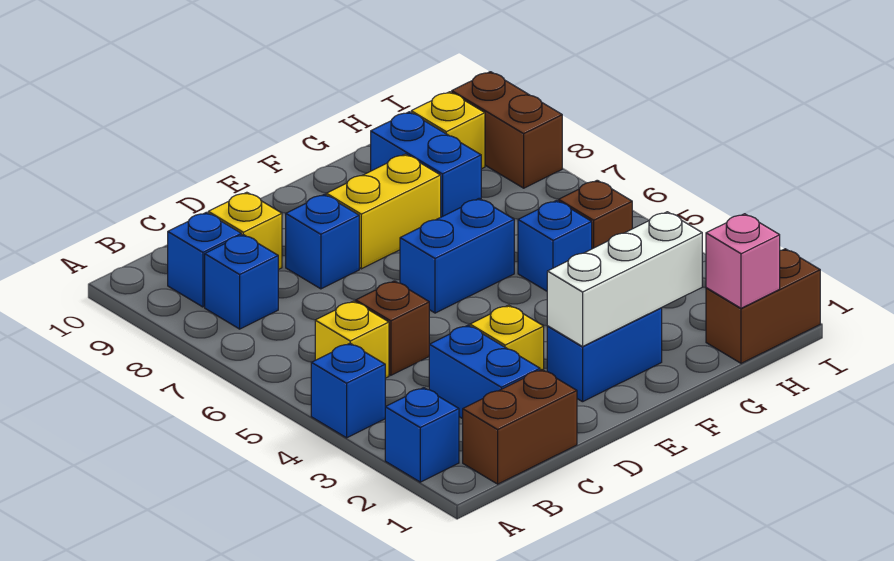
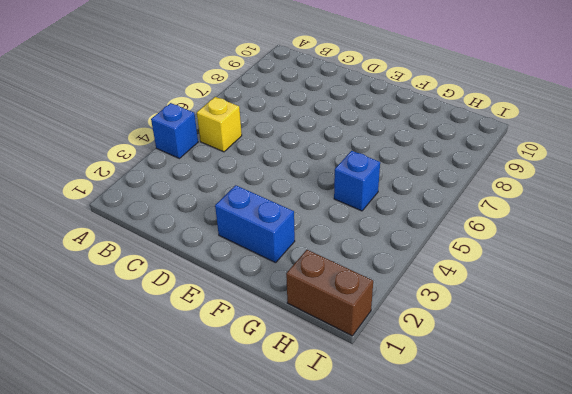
none -> blue 1x1 brick [385,388,459,482]
none -> brown 1x2 brick [463,370,577,484]
none -> blue 1x1 brick [205,235,278,329]

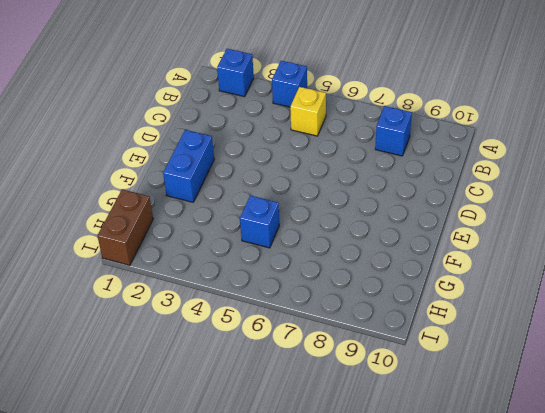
none -> brown 1x2 brick [463,370,577,484]
none -> blue 1x1 brick [168,212,241,307]
none -> blue 1x2 brick [429,325,540,419]

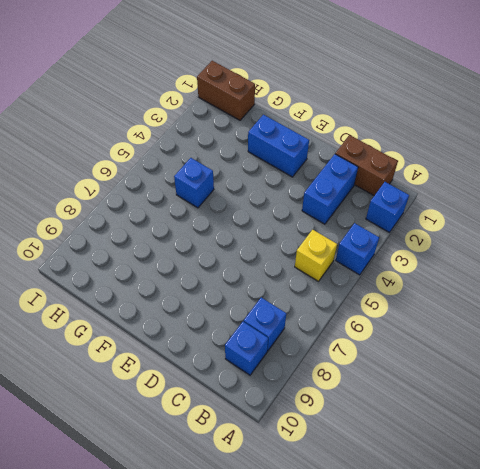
none -> brown 1x1 brick [356,281,429,375]
none -> yellow 1x1 brick [208,192,282,270]
none -> yellow 1x1 brick [470,305,544,370]

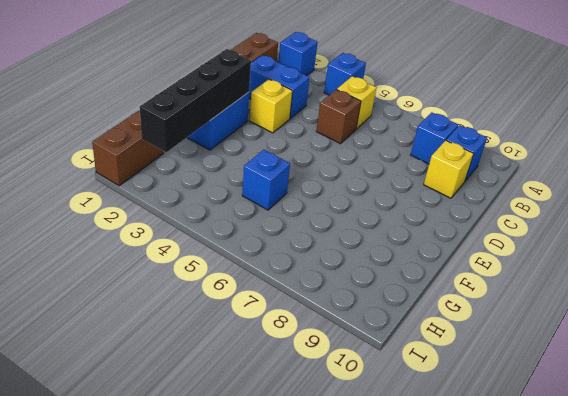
black 1x4 brick [140,49,251,152] -> white 1x3 brick [547,212,702,346]
none -> blue 1x1 brick [286,194,359,289]
none -> blue 1x2 brick [400,198,514,313]
none -> yellow 1x2 brick [326,154,441,269]

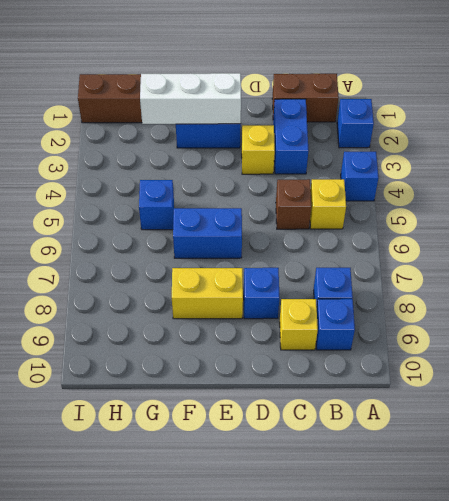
none -> blue 1x2 brick [371,112,481,217]
none -> brown 1x1 brick [559,180,632,249]
none -> yellow 1x1 brick [411,92,485,169]

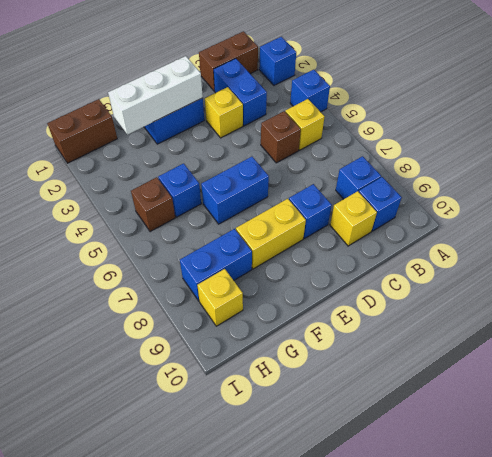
blue 1x2 brick [180,229,252,301] -> blue 1x2 brick turned to [371,112,481,217]
none -> brown 1x2 brick [452,72,562,188]
none -> pink 1x1 brick [706,214,780,308]

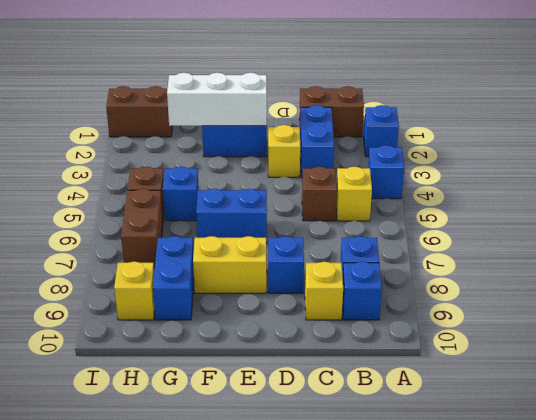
brown 1x2 brick [121,189,163,268] -> brown 1x2 brick moved to [452,72,562,188]
none -> pink 1x1 brick [706,214,780,308]

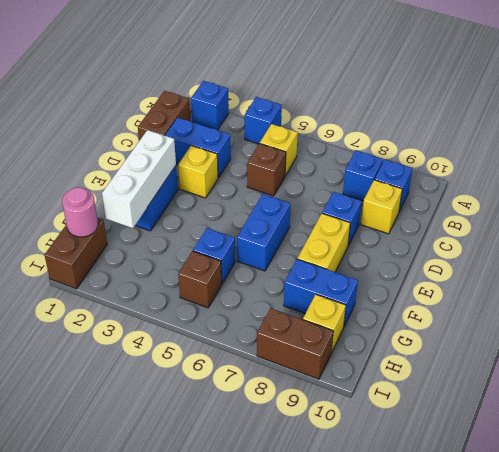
pink 1x1 round brick [62,187,98,237] -> pink 1x1 brick [706,214,780,308]

